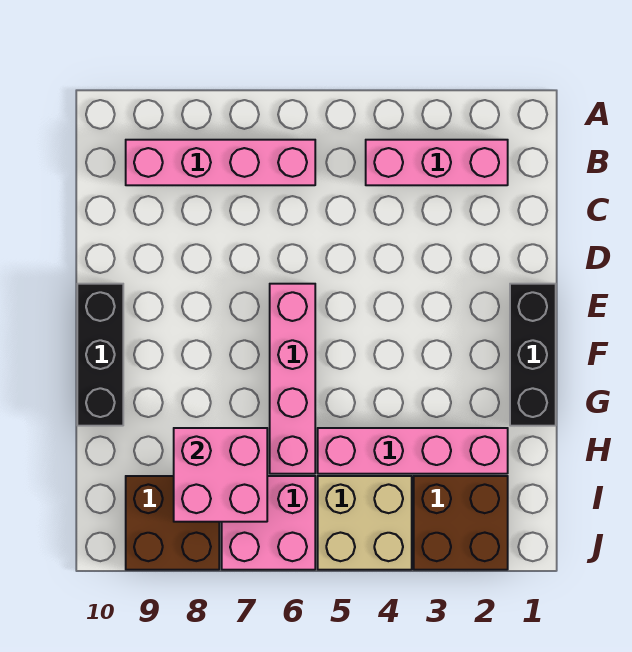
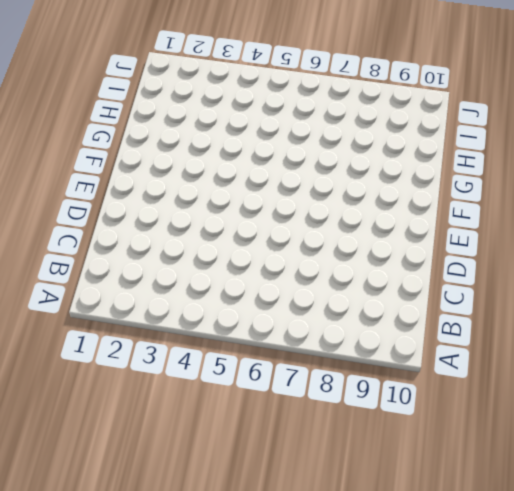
none -> pink 1x3 brick [366,140,508,185]
none -> pink 1x4 brick [126,140,315,185]

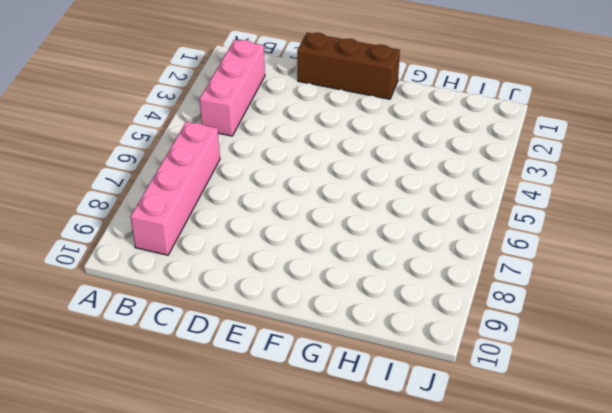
brown 1x3 brick [297,32,400,99] -> black 1x3 brick [510,284,556,426]
none -> pink 1x4 brick [270,284,315,474]
none -> black 1x3 brick [77,284,123,426]

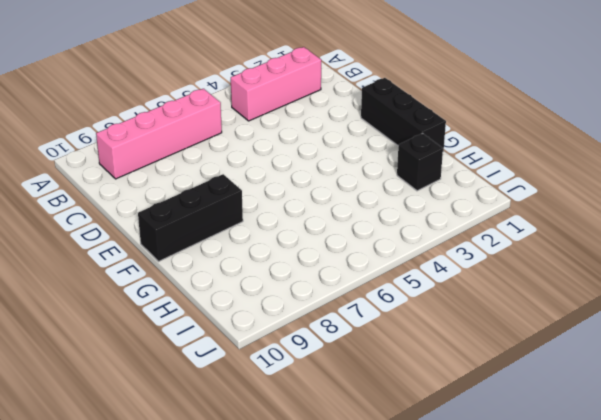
black 1x3 brick [138,174,243,261] -> black 1x3 brick turned to [77,284,123,426]
black 1x1 brick [397,133,443,191] -> pink 1x4 brick [318,428,508,474]
none -> pink 1x4 brick [270,284,315,474]
none -> brown 2x2 brick [414,476,508,570]

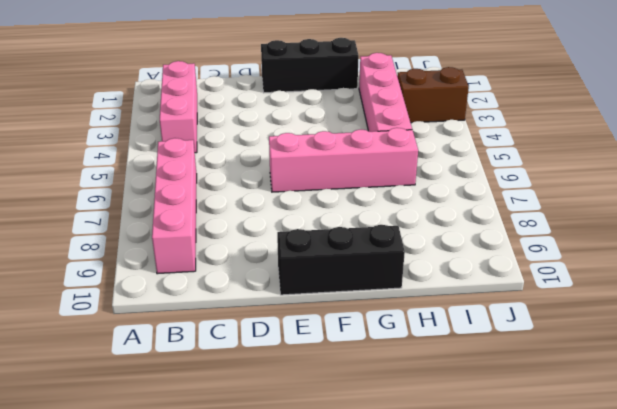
brown 1x2 brick [397,67,469,123] -> brown 2x2 brick [414,476,508,570]
none -> tan 2x2 brick [318,476,412,570]
none -> pink 2x2 brick [222,476,315,570]

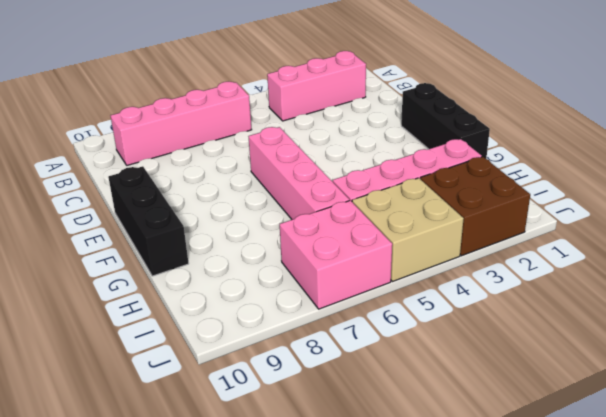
none -> brown 2x2 brick [126,476,219,570]
none -> pink 2x2 brick [174,428,267,522]

